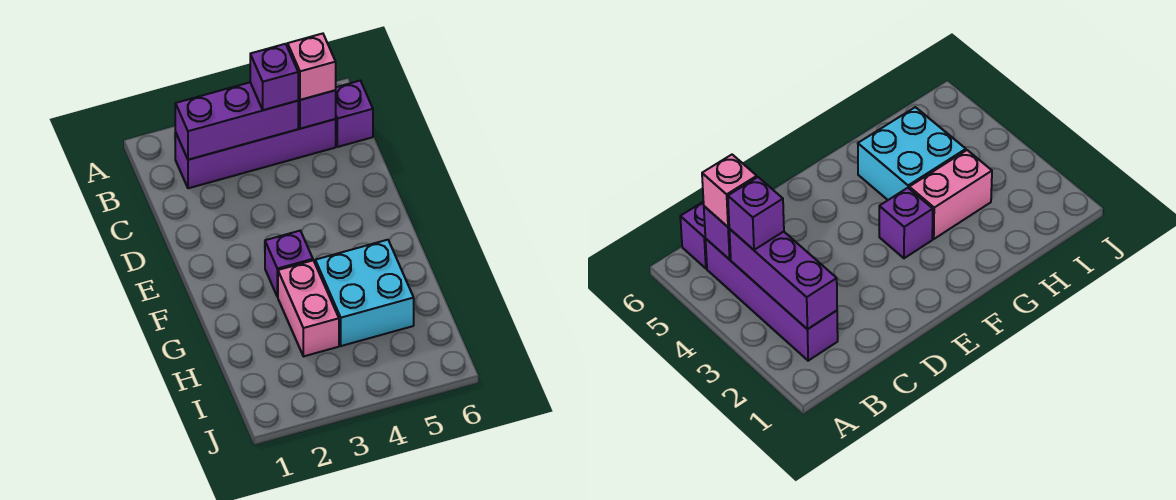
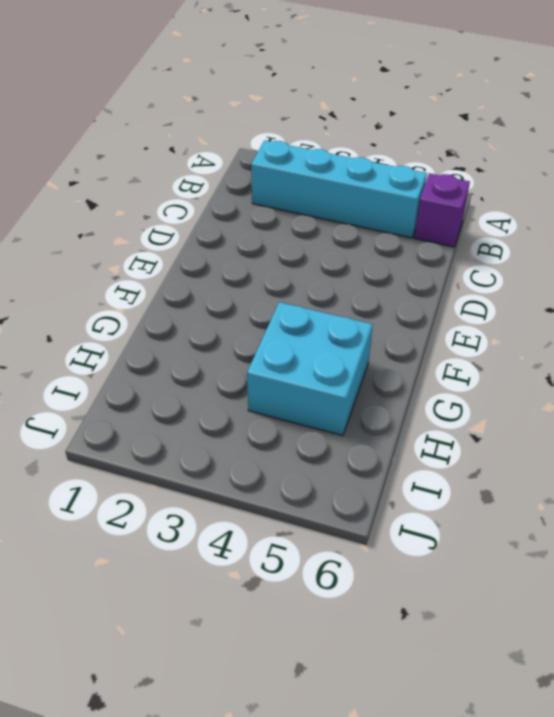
cyan 1x4 brick [251,140,427,238] -> purple 1x4 brick [175,119,336,188]
none -> purple 1x1 brick [265,231,313,297]
none -> pink 1x2 brick [278,260,339,356]

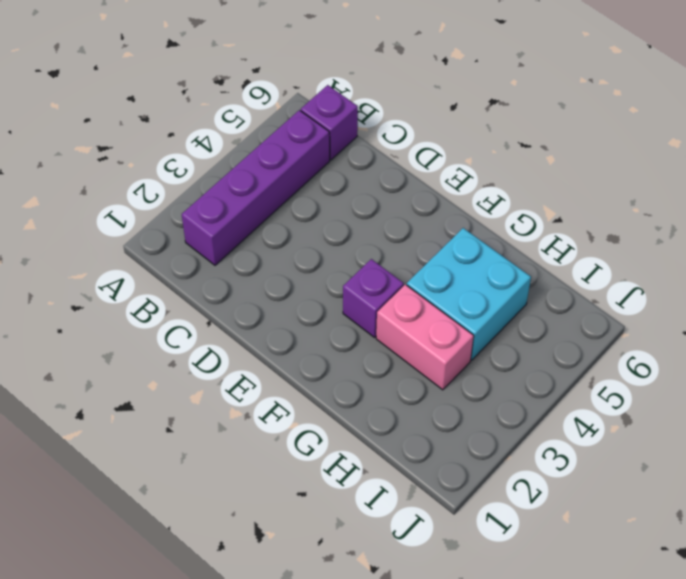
none -> purple 1x3 brick [175,82,298,160]
none -> purple 1x1 brick [298,90,336,129]

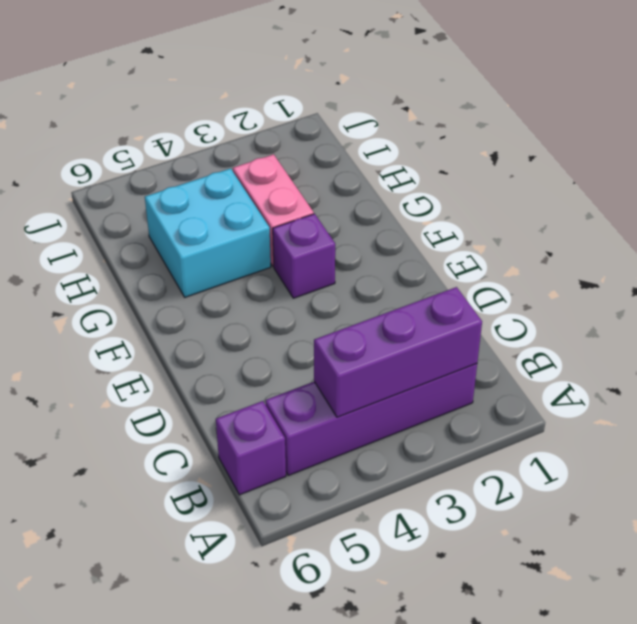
none -> purple 1x1 brick [298,90,336,129]
none -> purple 1x1 brick [250,44,298,110]

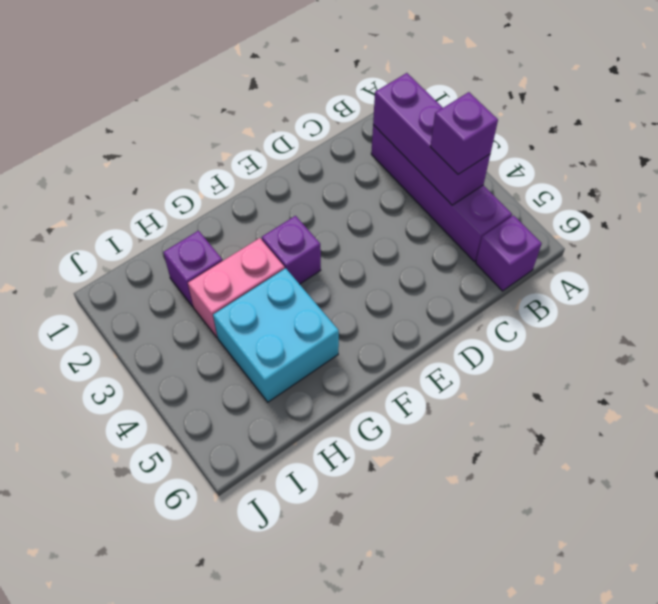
purple 1x1 brick [163,231,222,307] -> purple 1x1 brick moved to [298,90,336,129]
none -> pink 1x1 brick [288,34,336,100]

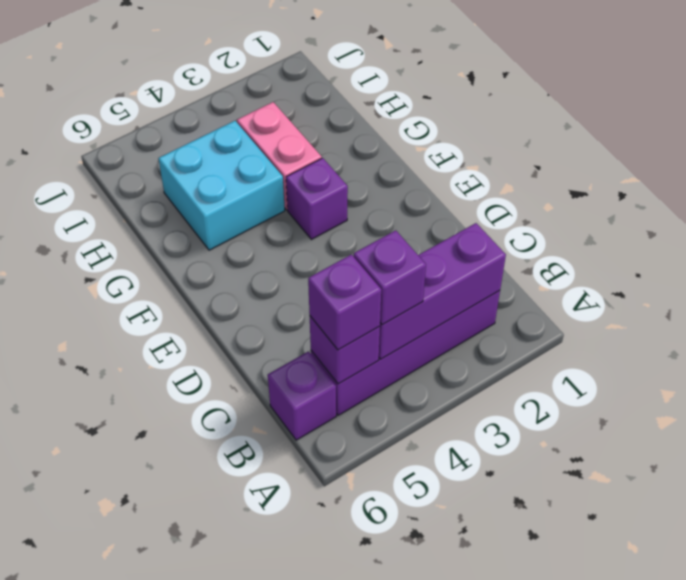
purple 1x1 brick [308,254,381,350] -> pink 1x1 brick [288,34,336,100]

